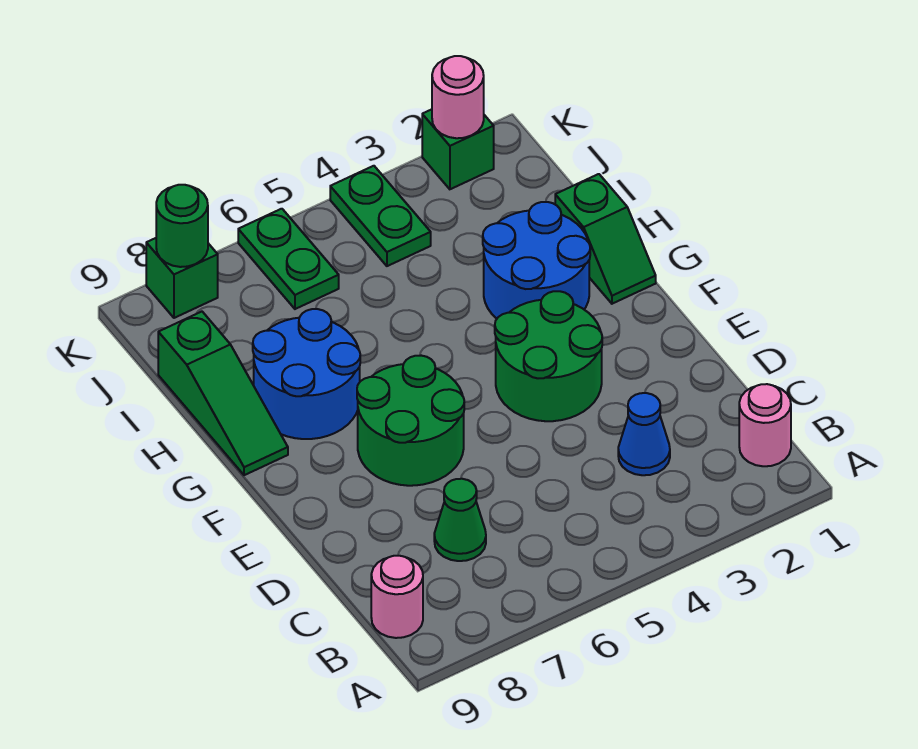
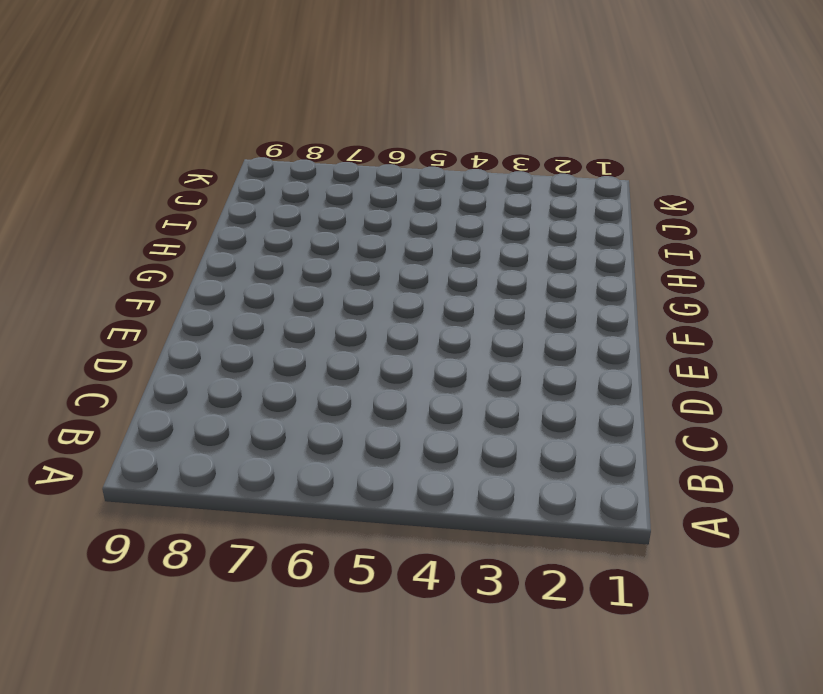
none -> pink 1x1 round brick [739,384,791,466]
none -> pink 1x1 round brick [371,556,423,638]
none -> blue 1x1 cone [618,393,670,475]

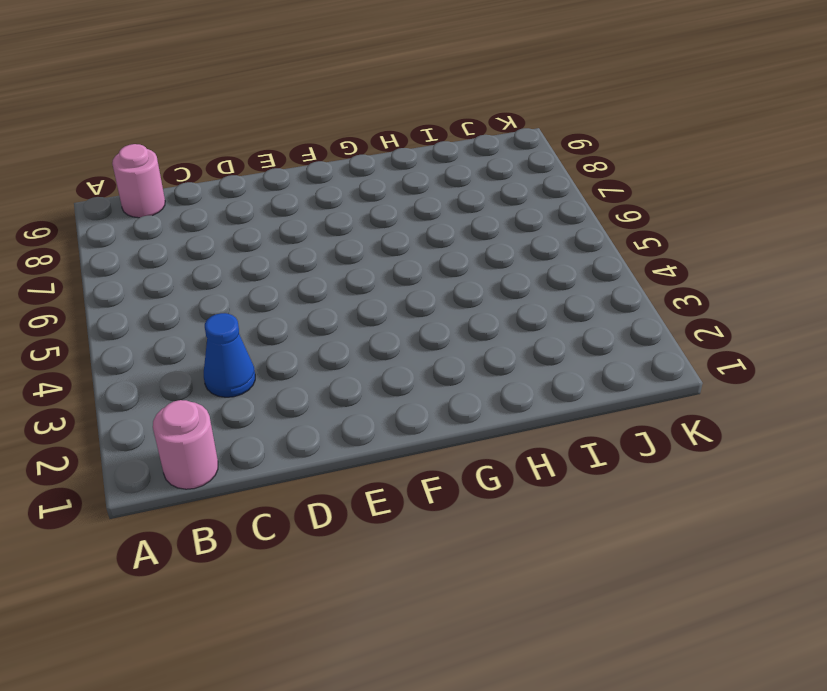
none -> green 1x1 cone [434,479,486,561]
none -> green 2x2 round brick [495,291,602,421]
none -> green 2x2 round brick [357,356,464,486]

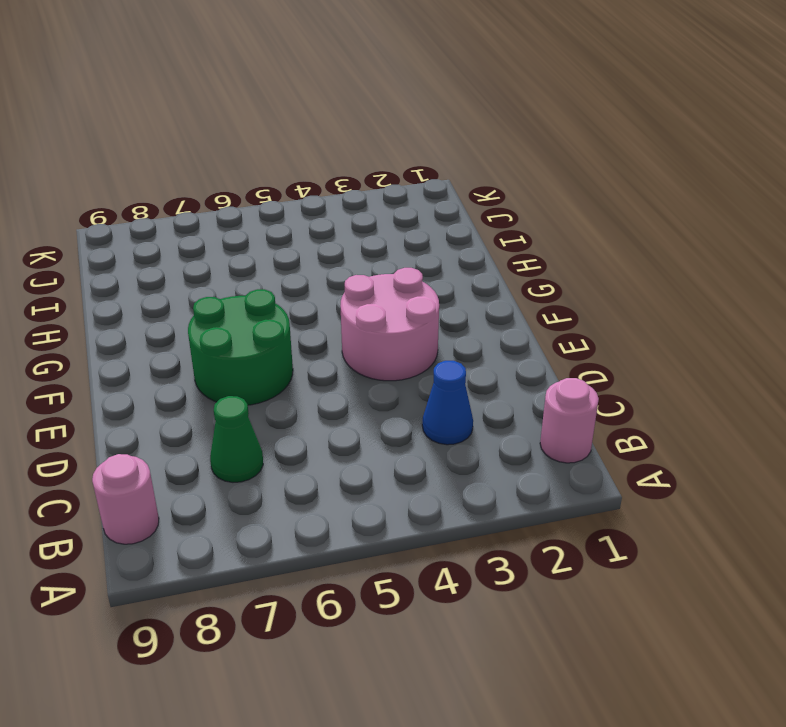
pink 2x2 round brick [340,268,439,381] -> green 2x2 round brick [495,291,602,421]
none -> green 1x2 slope [555,174,656,304]
none -> blue 2x2 round brick [483,202,590,319]
none -> blue 2x2 round brick [253,309,360,439]

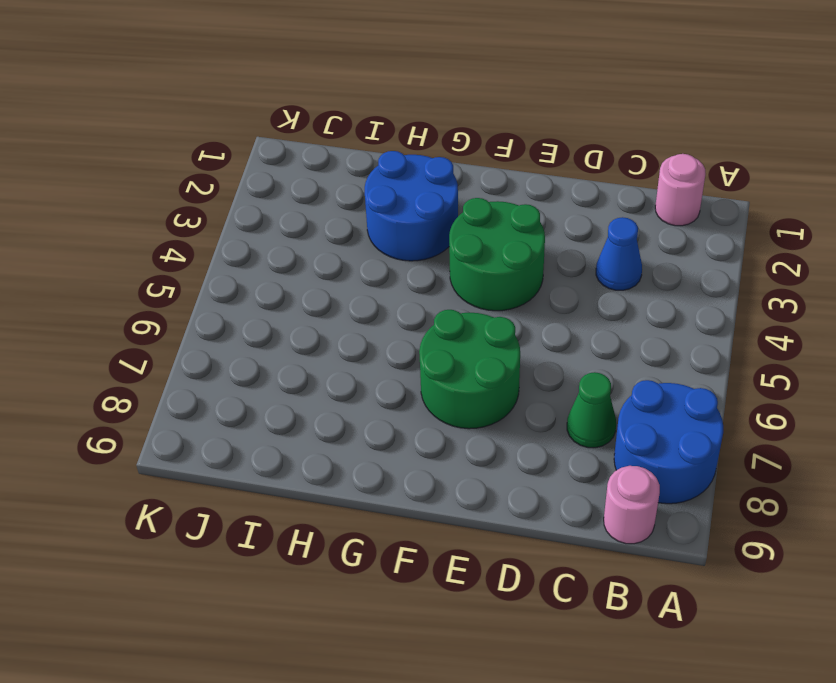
blue 2x2 round brick [614,380,723,504] -> blue 2x2 round brick moved to [253,309,360,439]
none -> green 1x2 slope [555,174,656,304]
none -> green 1x3 slope [158,312,288,475]
none -> green 1x2 plate [330,166,431,266]

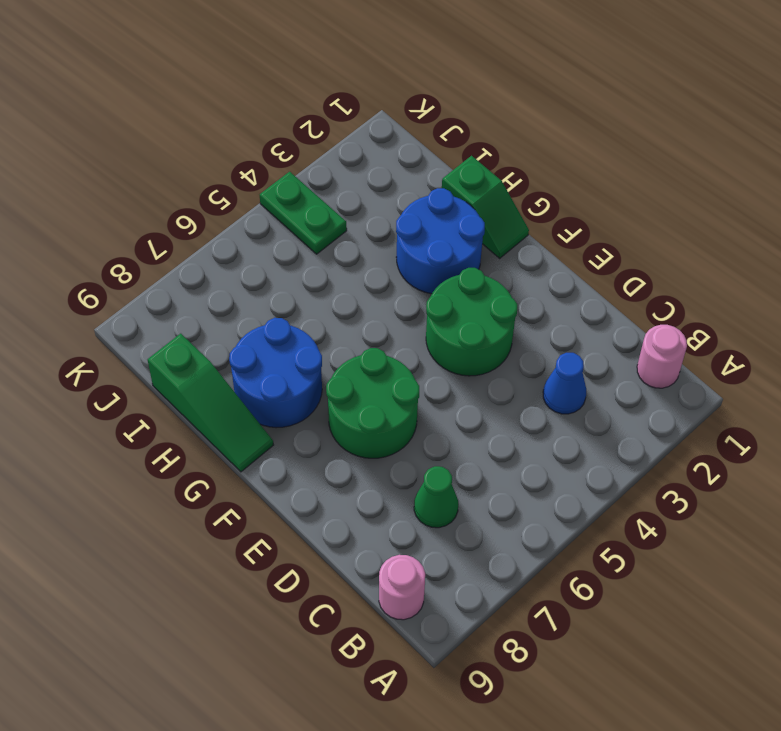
none -> green 1x2 plate [238,209,339,309]
none -> green 1x1 brick [422,109,494,189]
none -> green 1x1 brick [146,238,218,318]

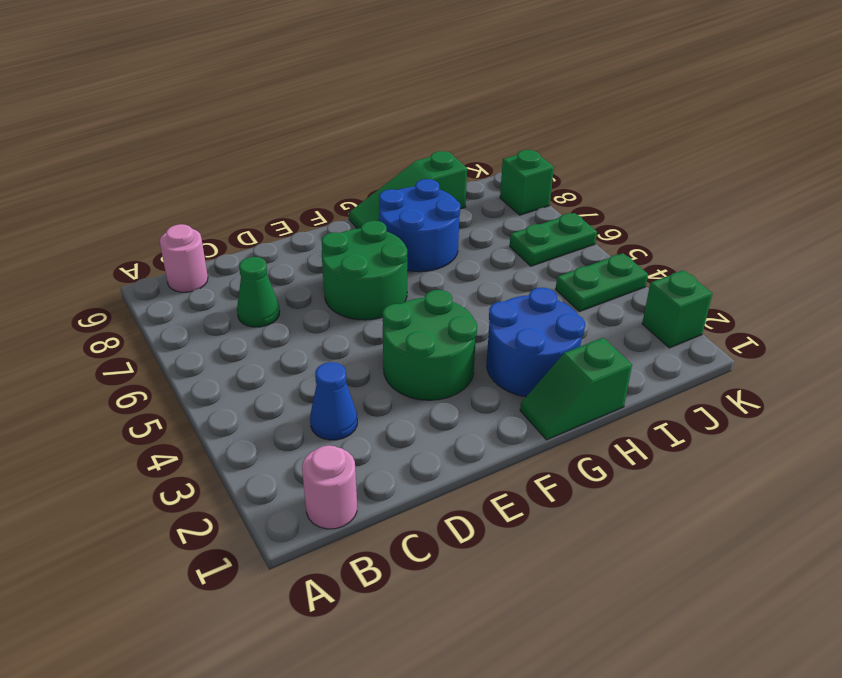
none -> pink 1x1 round brick [432,56,484,138]
none -> green 1x1 round brick [156,185,208,267]

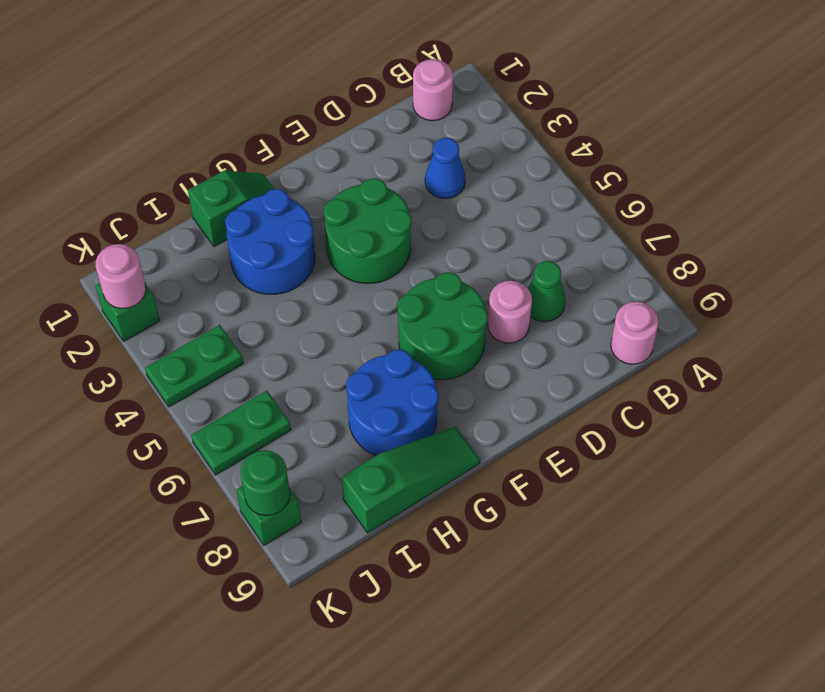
pink 1x1 round brick [488,281,532,343] -> none

